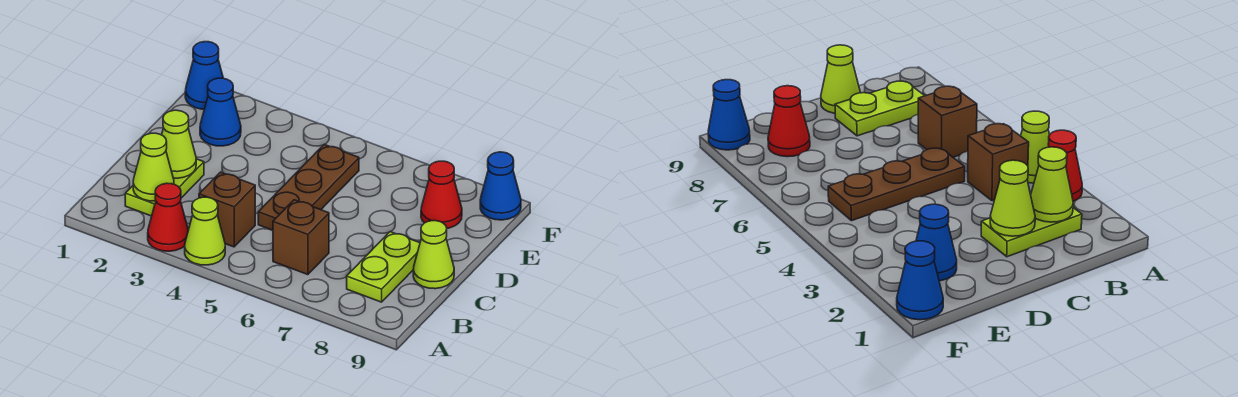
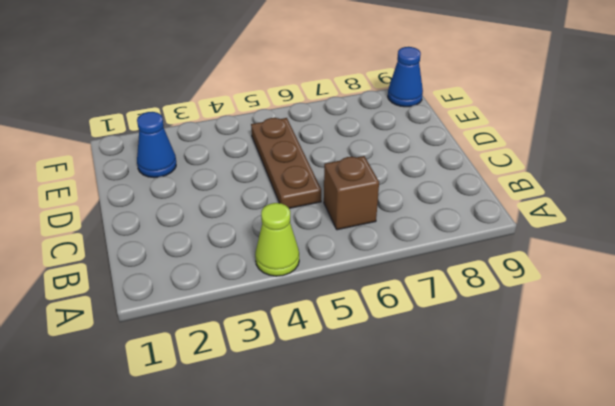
none -> red 1x1 cone [148,183,188,251]
none -> lime 1x2 plate [125,159,204,216]
none -> brown 1x1 brick [199,172,255,247]

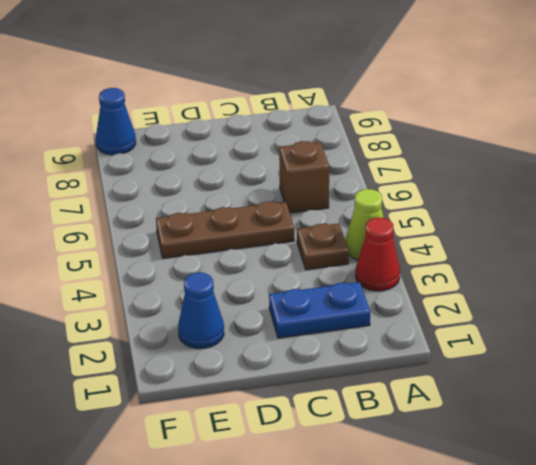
blue 1x2 plate [269,282,370,338] -> lime 1x2 plate [125,159,204,216]
brown 1x1 plate [297,223,349,270] -> brown 1x1 brick [199,172,255,247]
none -> lime 1x2 plate [347,232,420,302]
none -> lime 1x1 cone [413,221,454,289]
none -> red 1x1 cone [421,161,462,228]

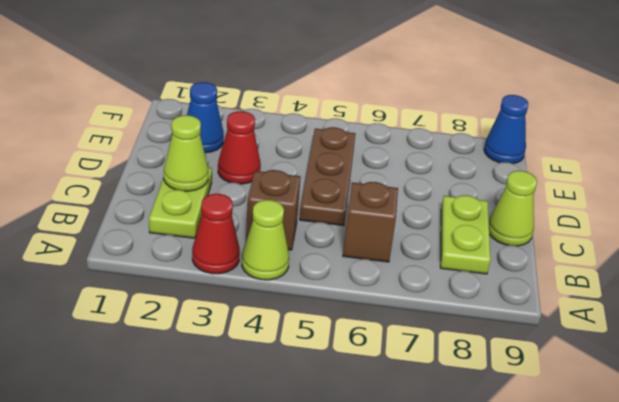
red 1x1 cone [218,111,261,184] -> red 1x1 cone moved to [421,161,462,228]
none -> blue 1x1 cone [185,42,223,109]
none -> lime 1x1 cone [133,133,174,201]

